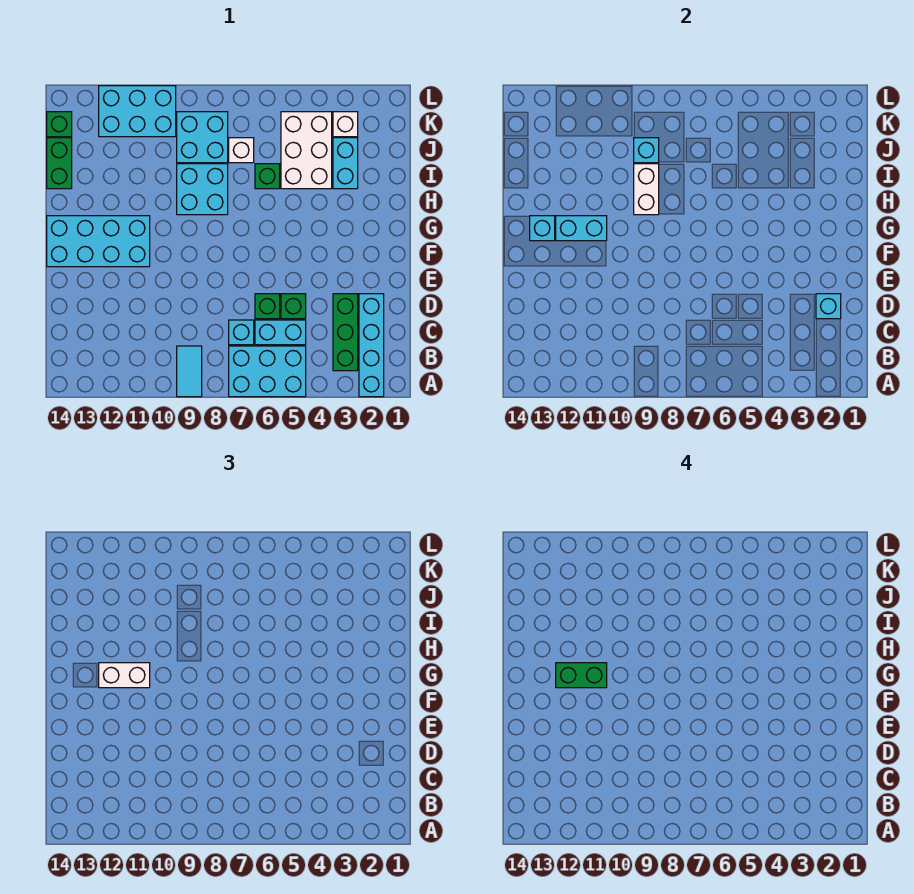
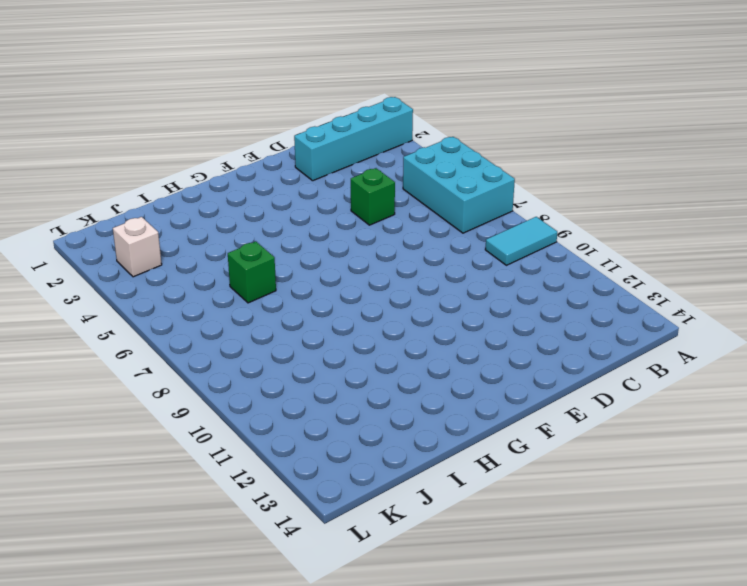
none -> green 1x3 brick [333,294,358,371]
none -> cyan 1x2 brick [255,320,306,345]
none -> cyan 1x1 brick [229,320,254,345]

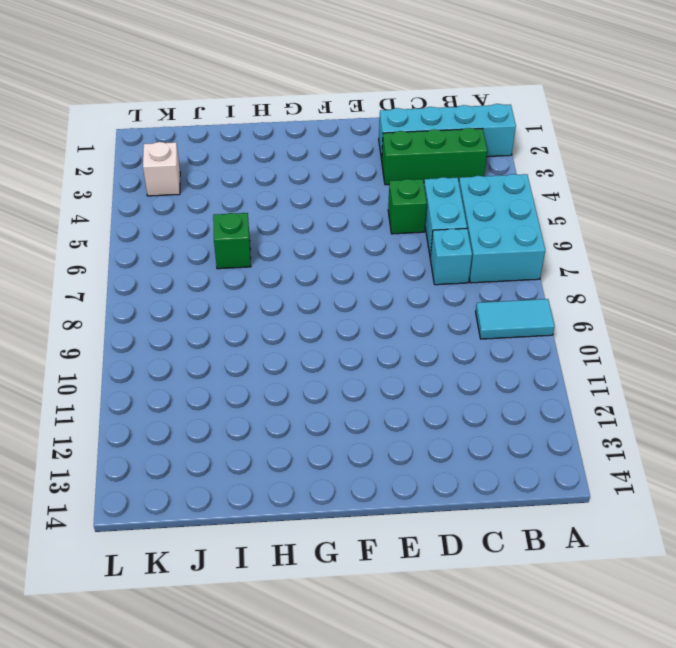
none -> green 1x1 brick [255,294,280,319]
none -> cyan 2x4 brick [47,216,150,267]
none -> cyan 2x2 brick [177,164,228,215]

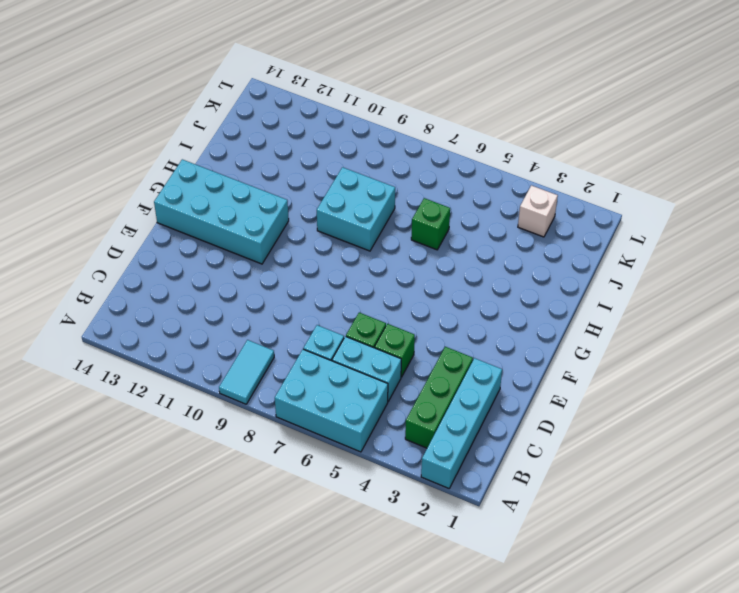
none -> cyan 1x2 brick [333,138,358,189]
none -> white 2x3 brick [281,112,332,189]
none -> green 1x2 brick [47,138,72,189]

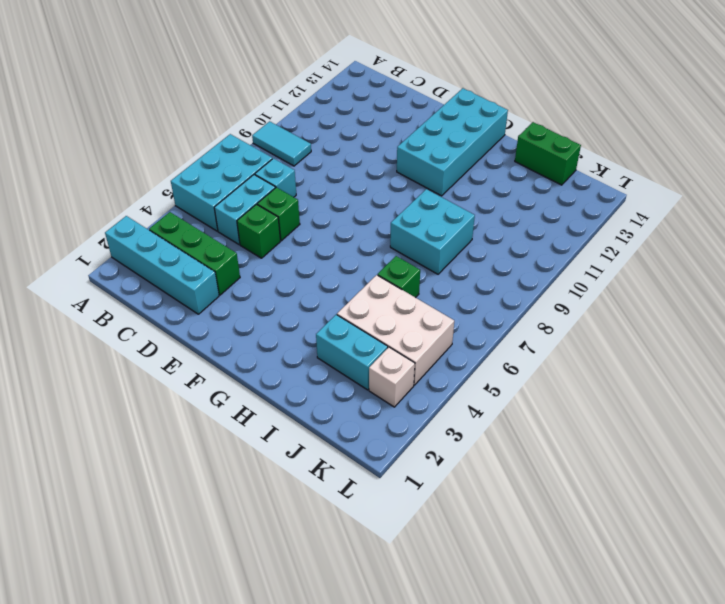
none -> white 1x1 brick [229,138,254,163]
none -> cyan 2x2 brick [177,112,228,163]
none -> cyan 2x3 brick [99,86,176,137]

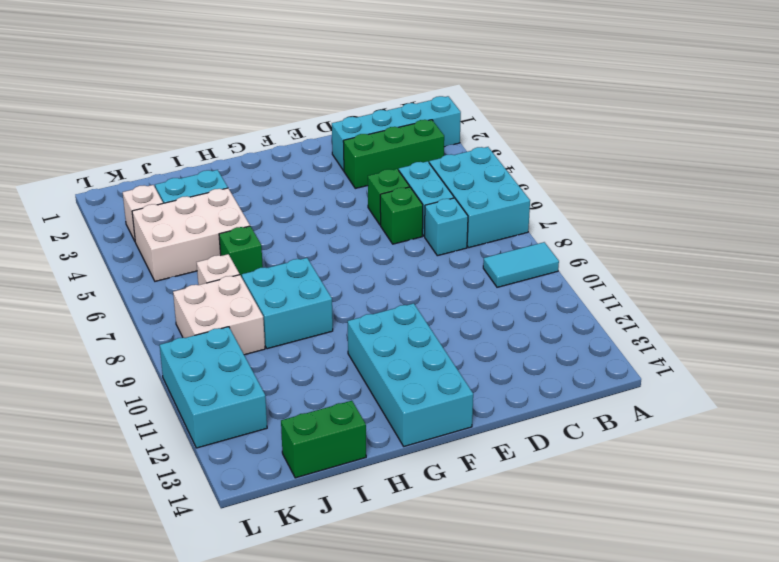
white 2x2 brick [173,275,265,355] -> cyan 2x2 brick [177,112,228,163]
none -> green 1x1 brick [47,112,72,137]
none -> cyan 1x1 brick [816,294,841,319]
none -> cyan 1x2 brick [556,216,607,241]

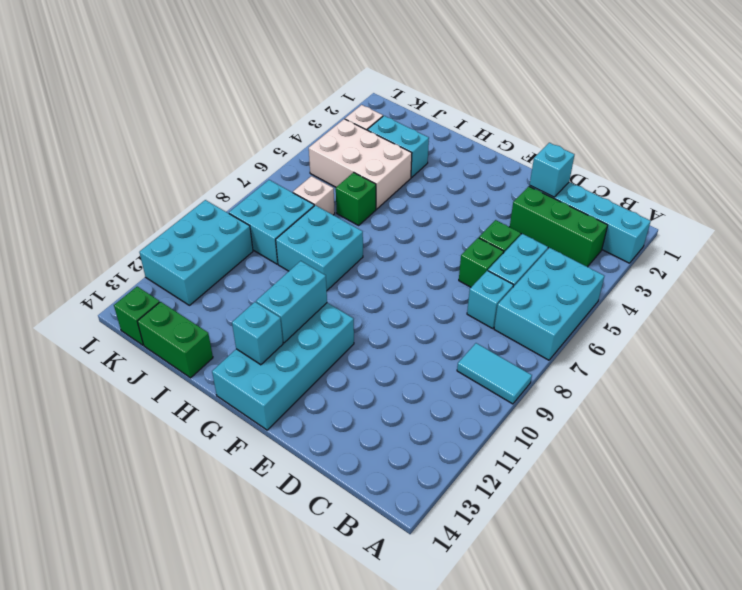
none -> white 1x2 brick [634,164,659,215]
none -> cyan 1x1 brick [634,138,659,163]
none -> white 1x2 brick [99,663,150,688]

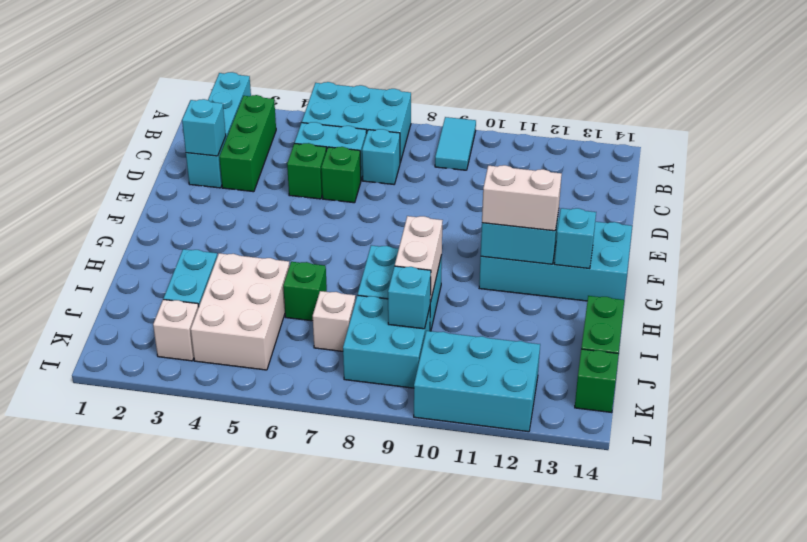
none -> green 1x2 brick [556,663,607,688]

